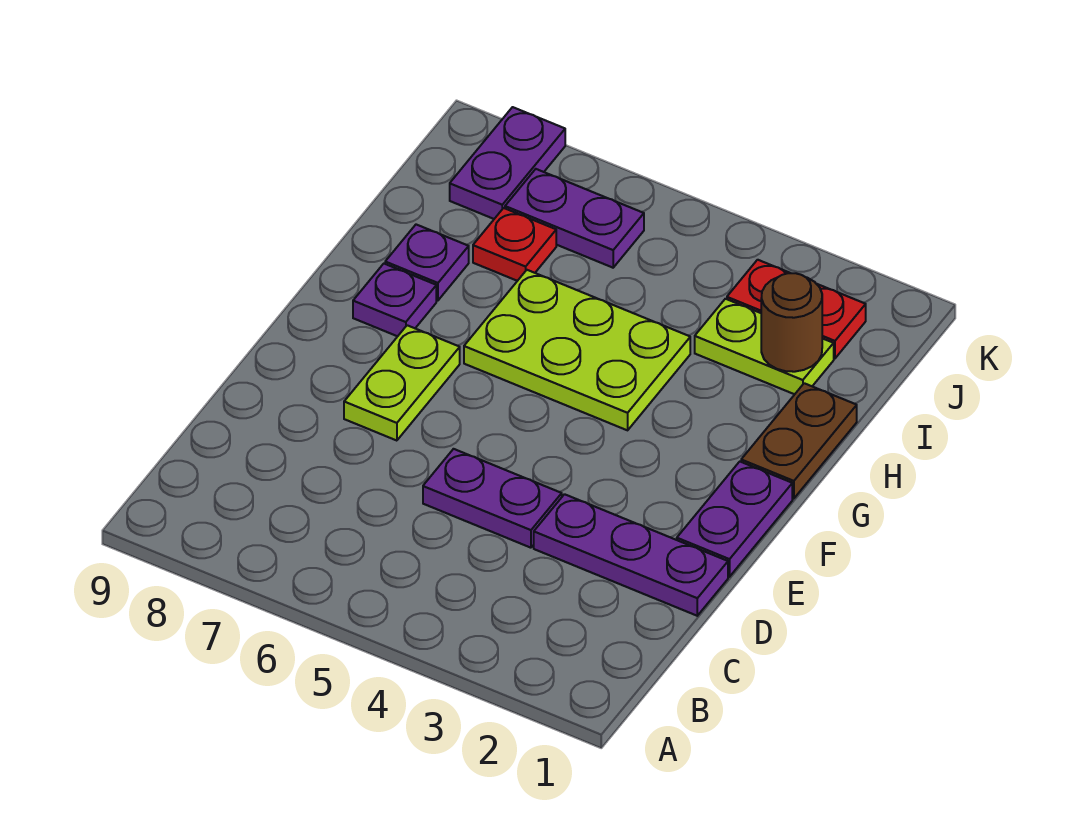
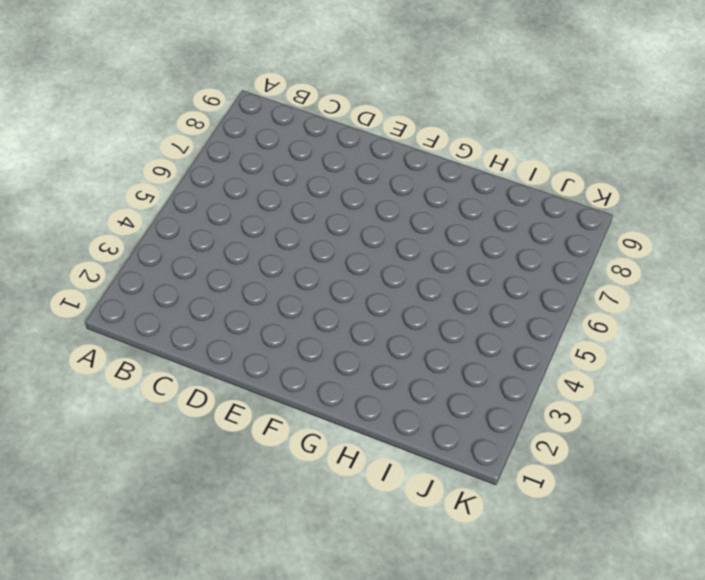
none -> purple 1x3 plate [534,494,728,616]
none -> purple 1x2 plate [423,449,562,548]
none -> purple 1x2 plate [677,462,792,577]

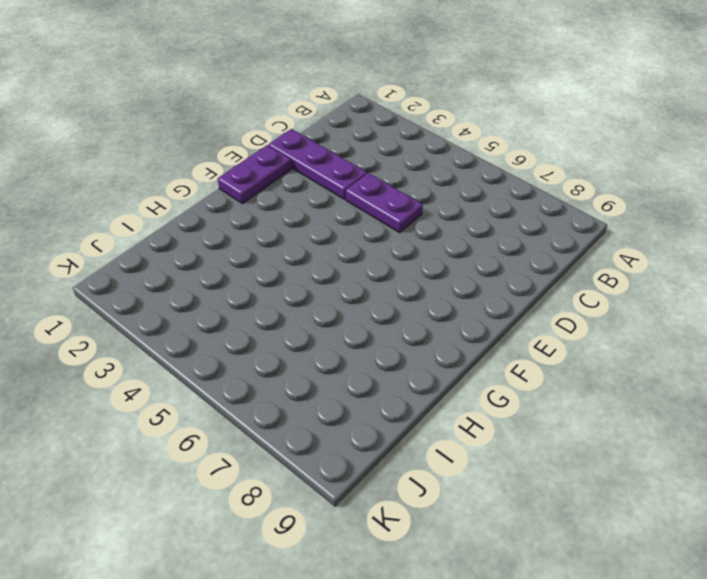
none -> lime 1x2 plate [344,325,460,441]
none -> brown 1x2 plate [741,383,857,498]
none -> lime 2x3 plate [464,270,690,430]

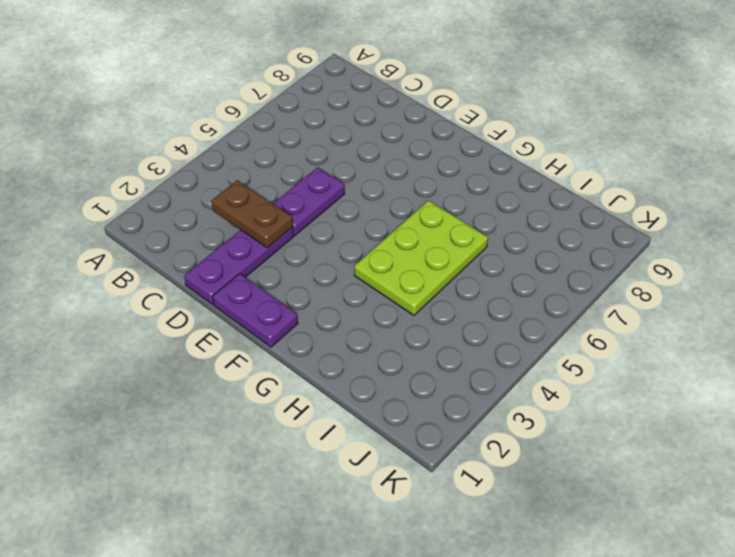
brown 1x2 plate [211,180,293,248] -> brown 1x2 plate moved to [741,383,857,498]
none -> lime 1x2 plate [344,325,460,441]
none -> purple 1x1 plate [353,264,436,336]
none -> purple 1x1 plate [385,225,469,301]

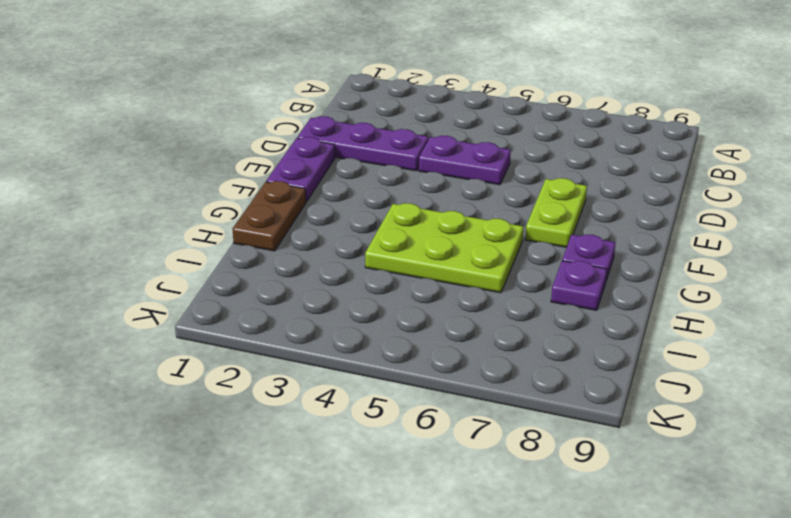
none -> lime 1x2 plate [695,299,834,394]
none -> red 1x1 plate [473,208,556,281]
none -> red 1x2 plate [727,260,866,358]

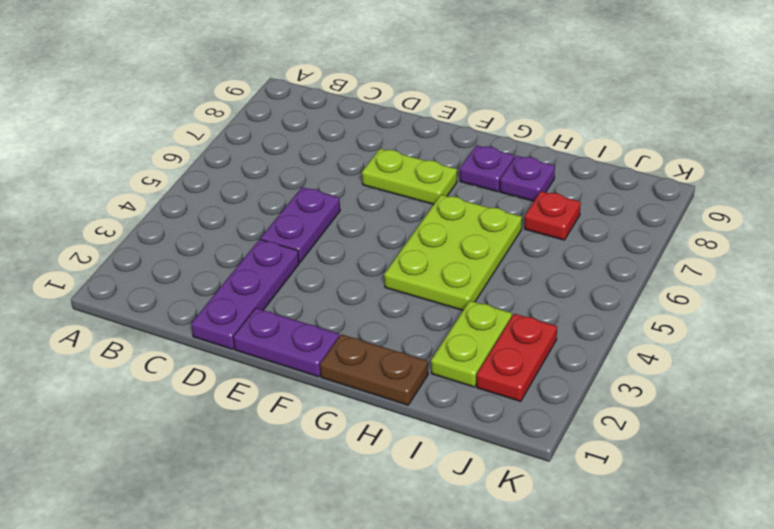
none -> purple 1x2 plate [505,169,644,268]
none -> purple 1x2 plate [450,107,565,219]
none -> brown 1x1 round brick [761,273,822,372]

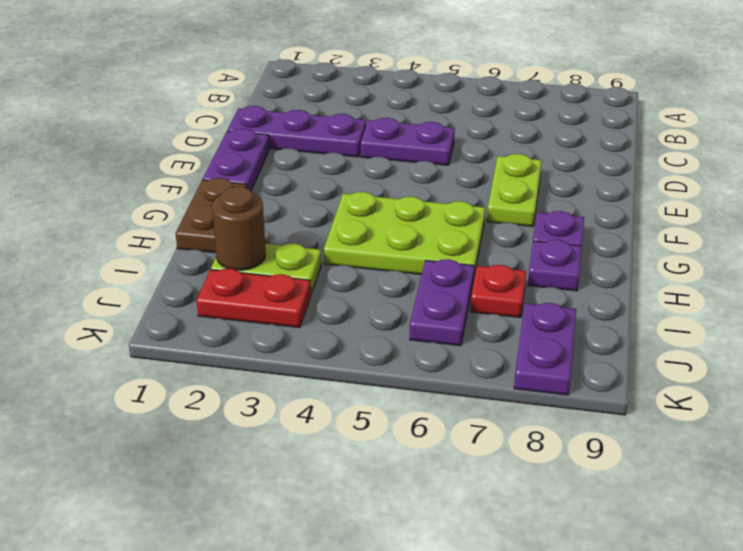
purple 1x2 plate [410,259,474,346] -> purple 1x2 plate turned to [505,169,644,268]

